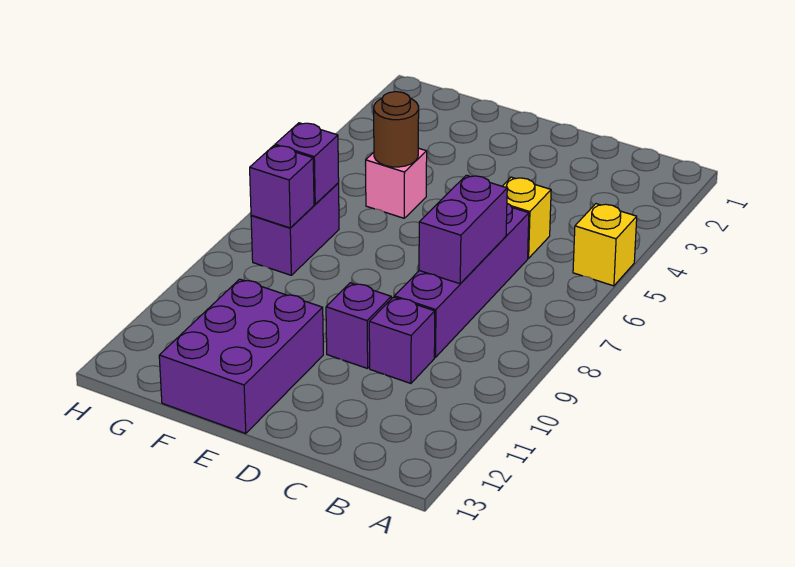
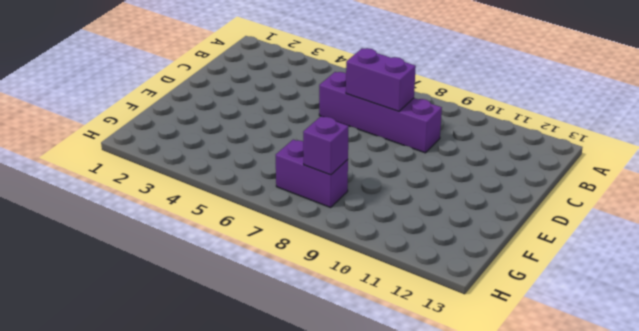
none -> yellow 1x1 brick [573,204,637,286]
none -> yellow 1x1 brick [502,177,551,258]
none -> purple 1x1 brick [369,297,435,383]

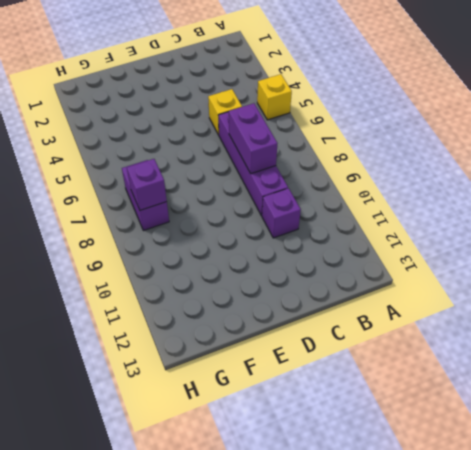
none -> purple 1x1 brick [326,283,391,369]
none -> purple 2x3 brick [159,279,323,434]
none -> pink 1x1 brick [366,148,427,218]

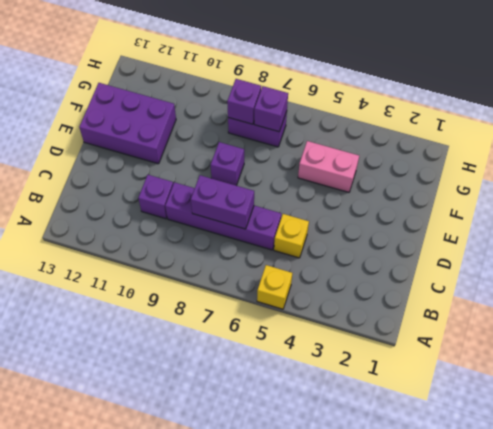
purple 1x1 brick [211,142,244,185] -> purple 1x1 brick moved to [326,283,391,369]
pink 1x2 brick [298,141,359,192] -> pink 1x1 brick [366,148,427,218]
none -> brown 1x1 round brick [374,92,419,167]

